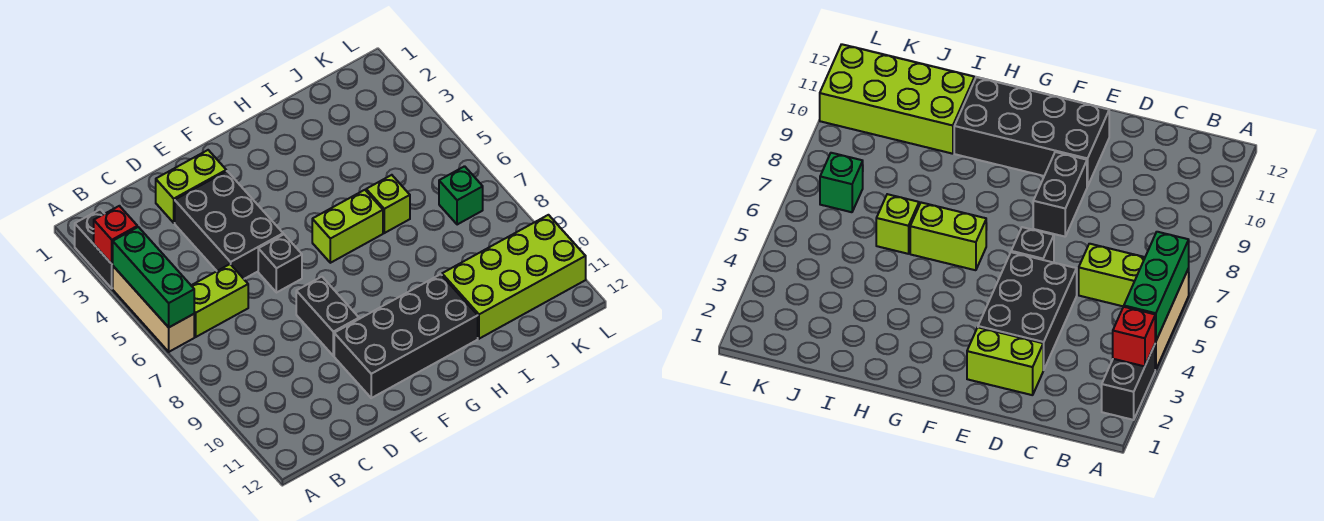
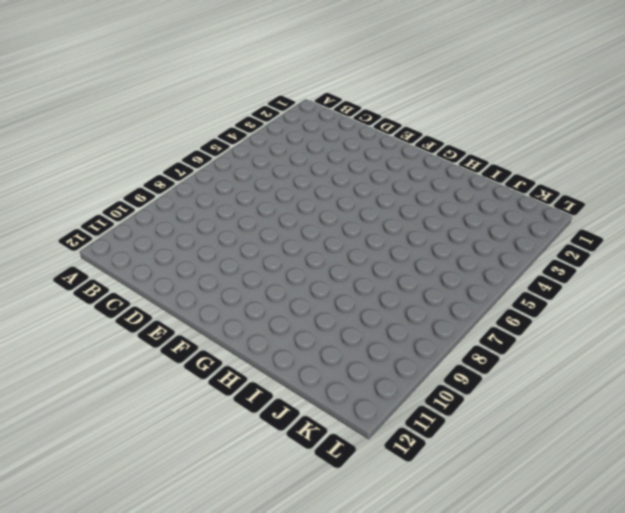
none -> black 1x2 brick [75,209,113,288]
none -> tan 1x3 brick [113,266,194,352]
none -> lime 1x2 brick [191,264,248,337]

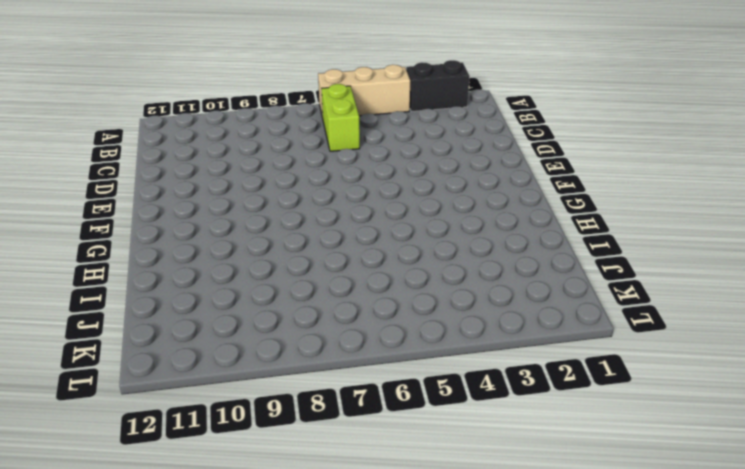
none -> lime 1x2 brick [156,150,226,223]
none -> black 2x3 brick [175,171,283,279]
none -> black 1x1 brick [258,234,302,293]

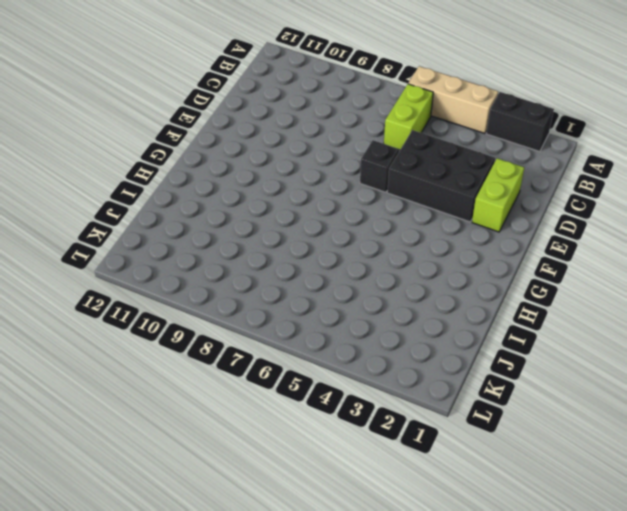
none -> black 1x2 brick [296,277,359,356]
none -> black 2x4 brick [334,274,478,398]
none -> lime 1x2 brick [312,190,383,263]

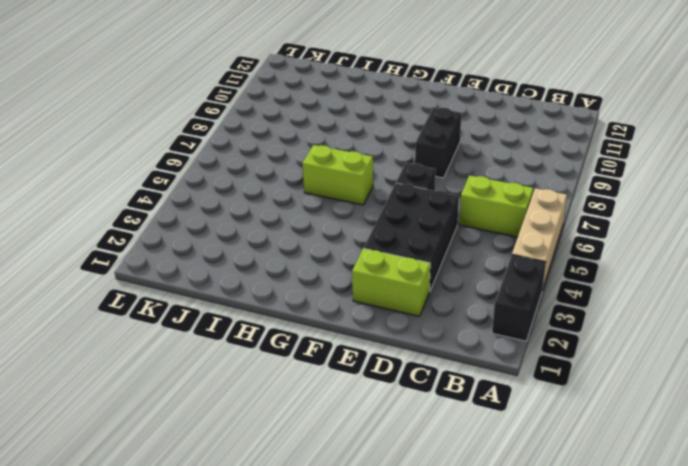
none -> black 2x4 brick [334,274,478,398]
none -> lime 1x1 brick [366,175,410,233]
none -> lime 2x4 brick [442,215,586,339]

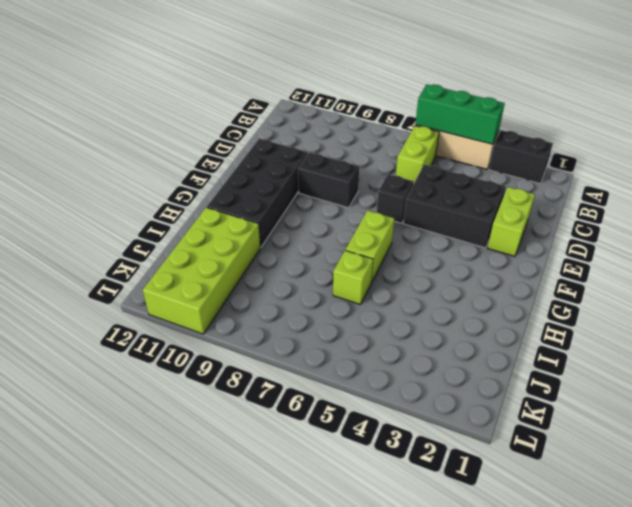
none -> green 1x1 brick [439,166,483,225]
none -> red 1x1 brick [94,206,137,264]

